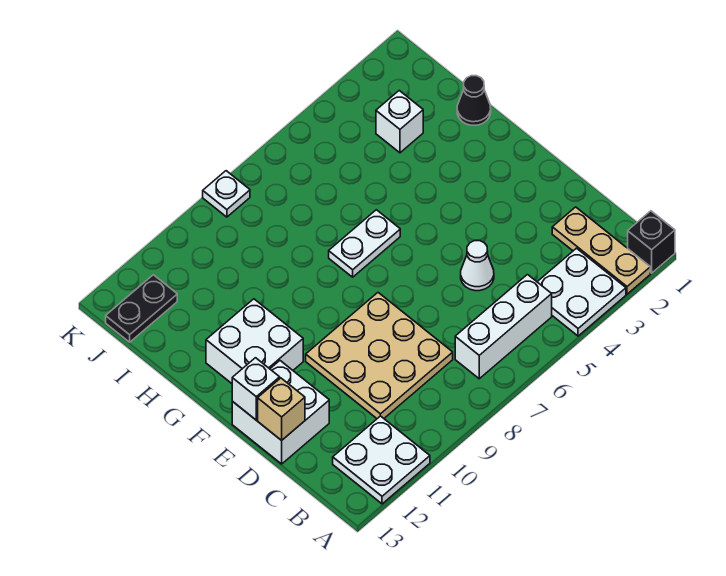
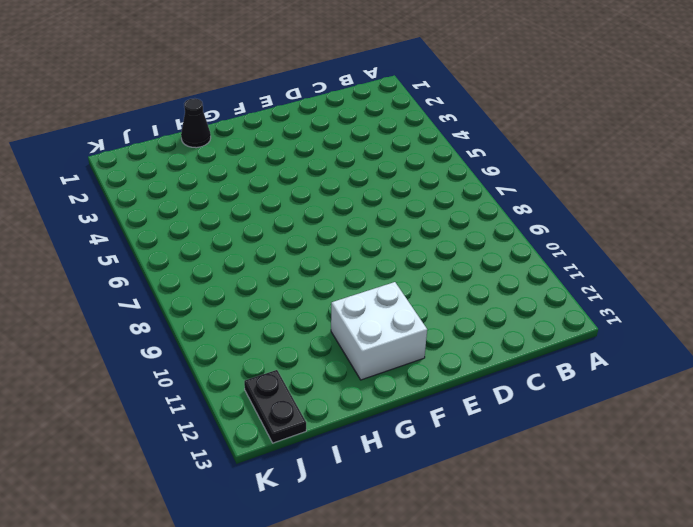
none -> black 1x1 brick [628,211,675,273]
none -> tan 1x3 plate [552,207,650,294]
none -> white 2x2 plate [538,248,626,336]

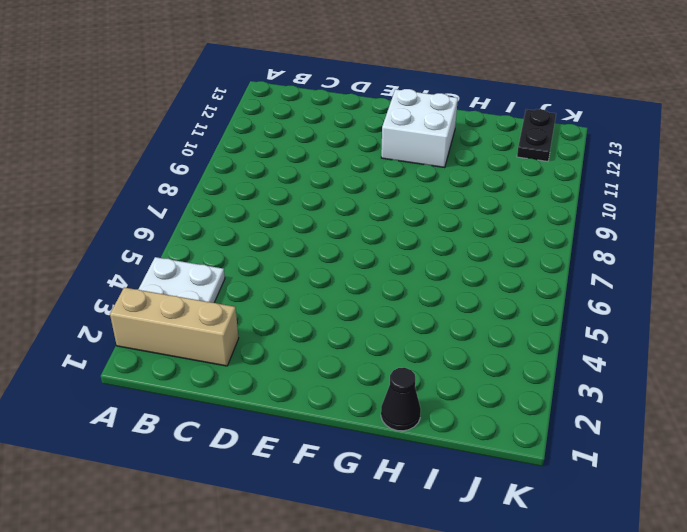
tan 1x3 brick [110,287,239,366] -> tan 1x3 plate [552,207,650,294]
none -> black 1x1 brick [628,211,675,273]
none -> white 2x2 plate [333,416,430,504]
none -> white 1x3 brick [455,275,552,379]

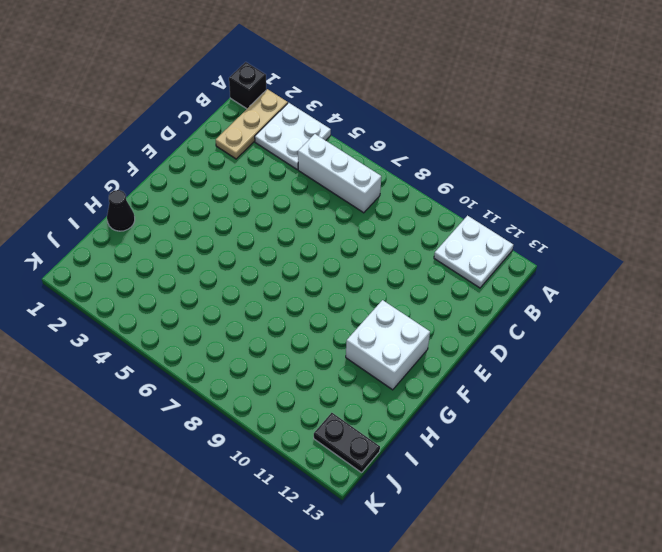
none -> tan 3x3 plate [306,293,453,419]
none -> white 1x1 cone [461,241,494,291]
none -> white 2x2 brick [232,361,329,464]

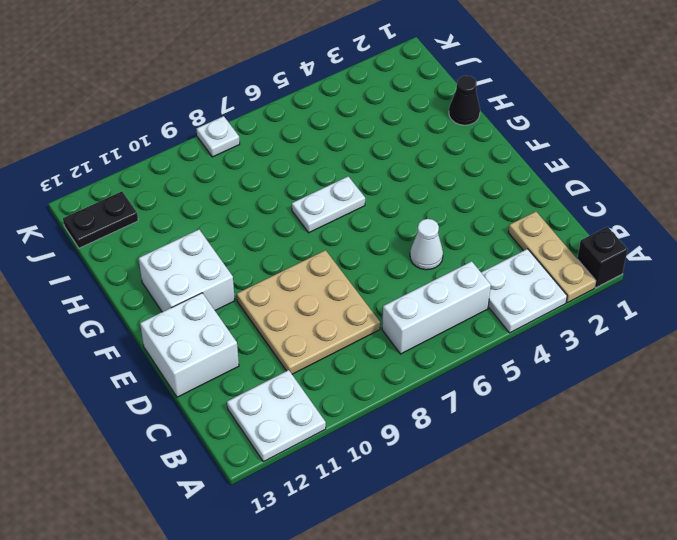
none -> white 1x1 brick [376,91,423,153]
none -> tan 1x1 brick [258,378,305,440]
none -> white 1x1 brick [232,358,280,420]

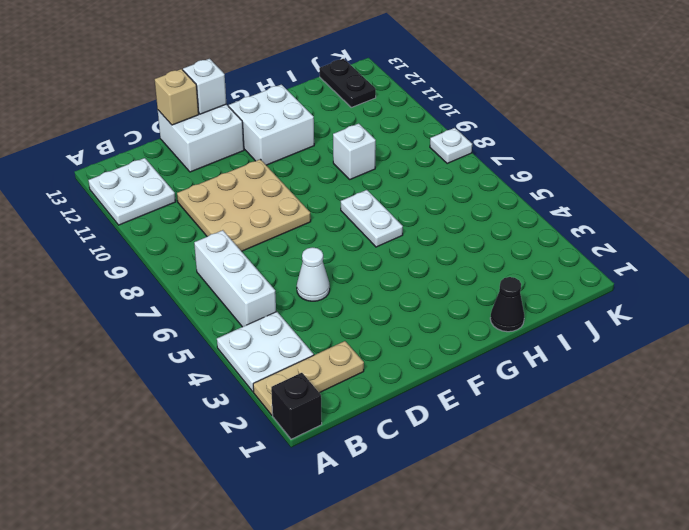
white 1x1 brick [333,123,376,179] -> white 1x1 brick moved to [376,91,423,153]

